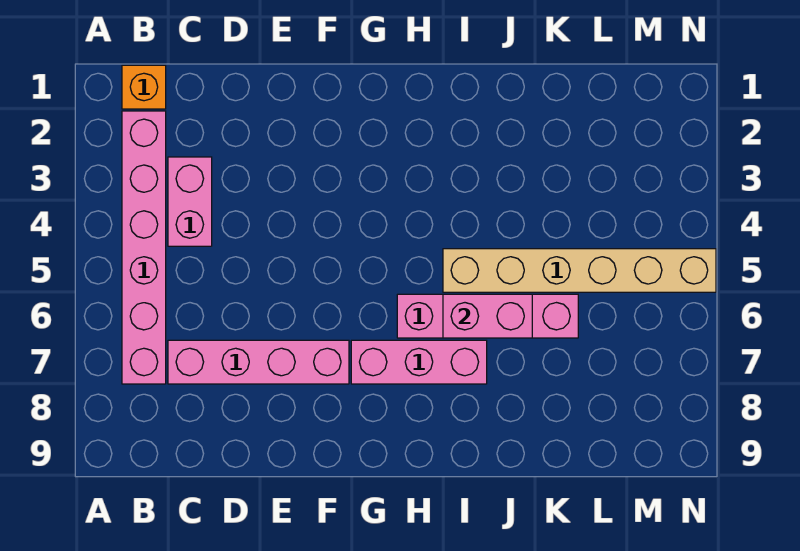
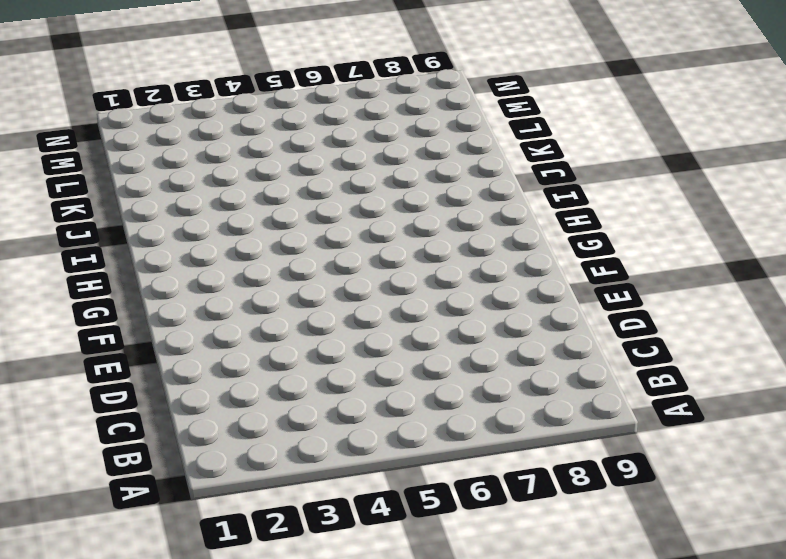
none -> orange 1x1 brick [122,65,166,109]
none -> pink 1x6 brick [122,111,166,384]

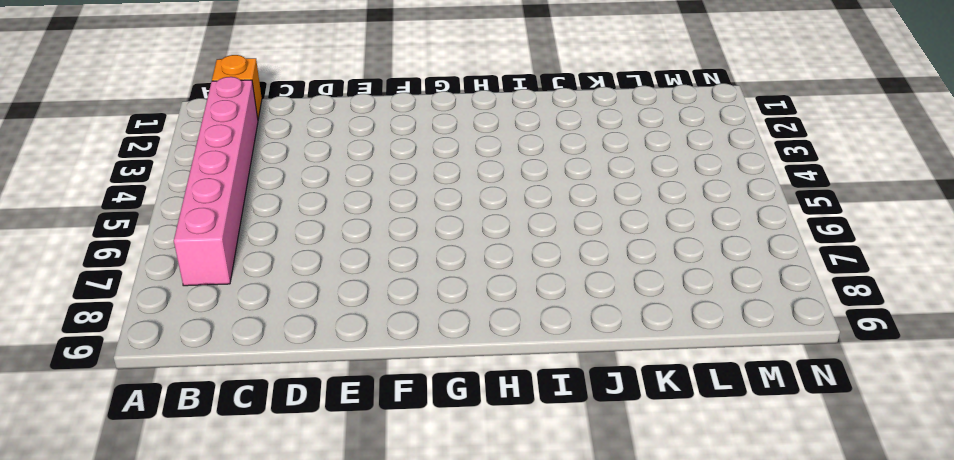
none -> pink 1x2 brick [168,157,212,246]
none -> pink 1x4 brick [168,340,349,384]

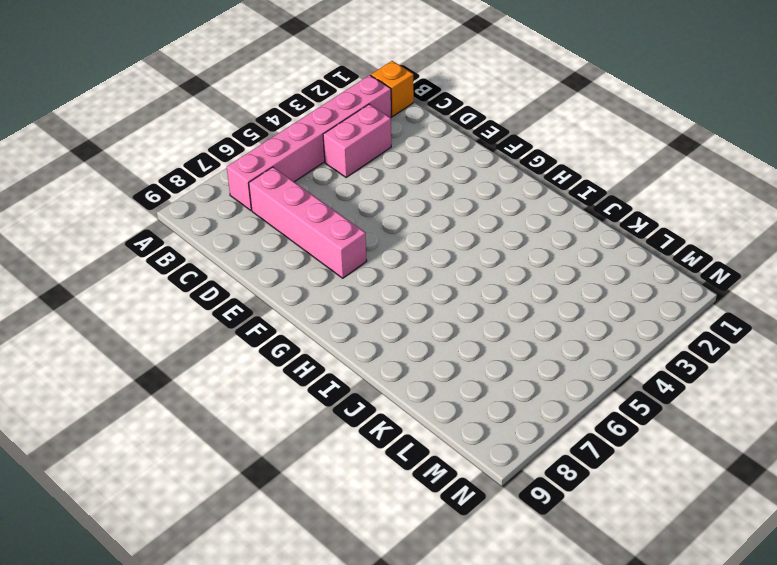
none -> pink 1x3 brick [351,340,487,384]
none -> pink 1x4 brick [397,294,578,338]

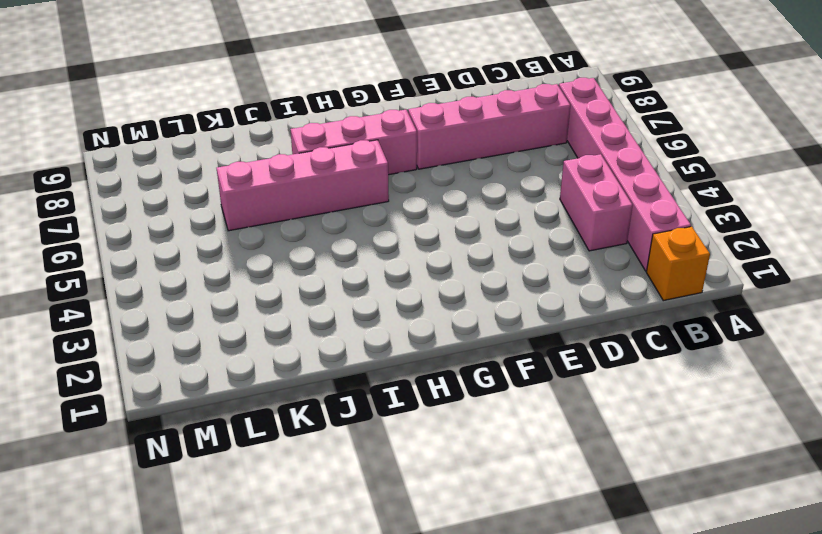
none -> tan 1x6 brick [443,249,716,292]
none -> pink 1x2 brick [443,294,532,338]

